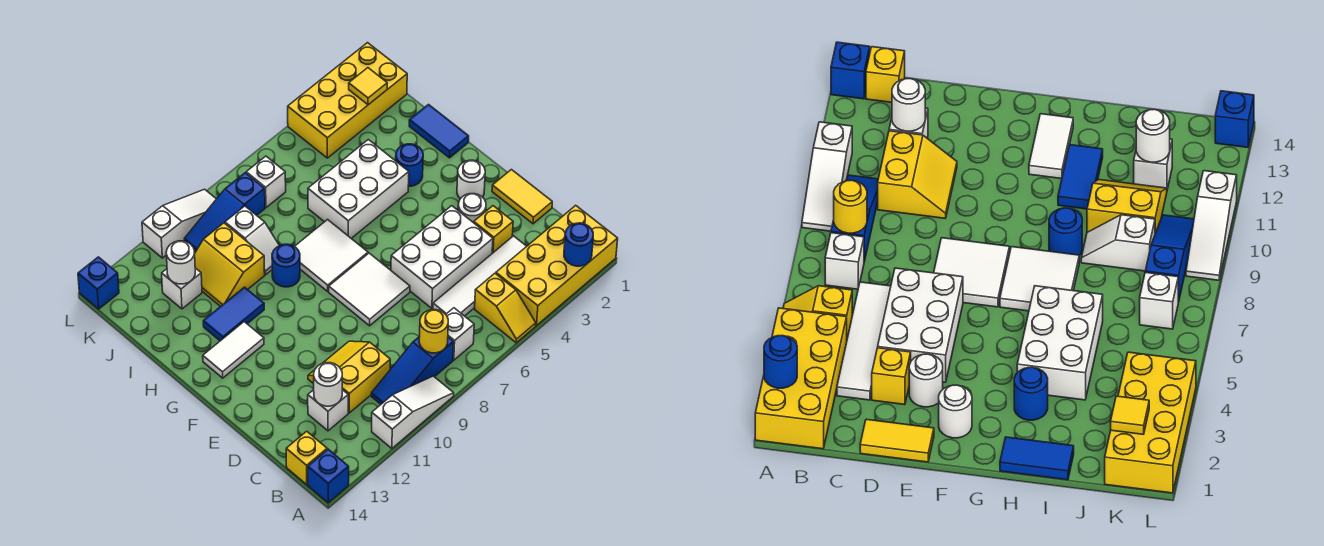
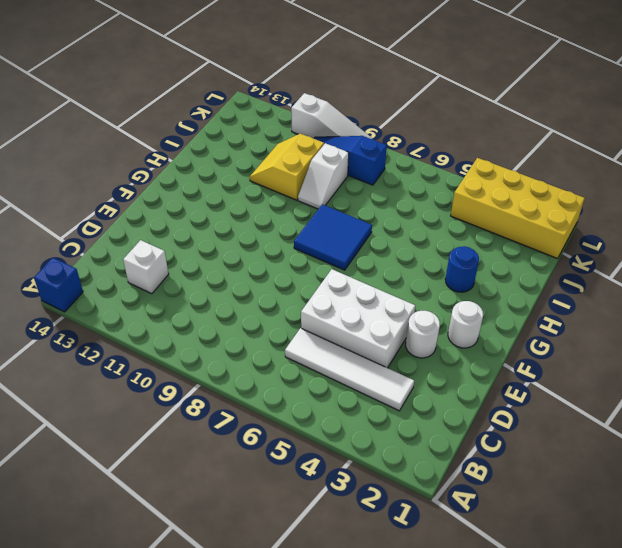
blue 2x2 tile [294,204,372,270] -> white 2x2 tile [294,220,368,291]
none -> yellow 2x4 brick [496,205,618,325]
none -> yellow 1x2 slope [475,273,536,343]
none -> white 1x3 slope [372,376,454,448]
none -> white 1x1 brick [446,308,474,360]

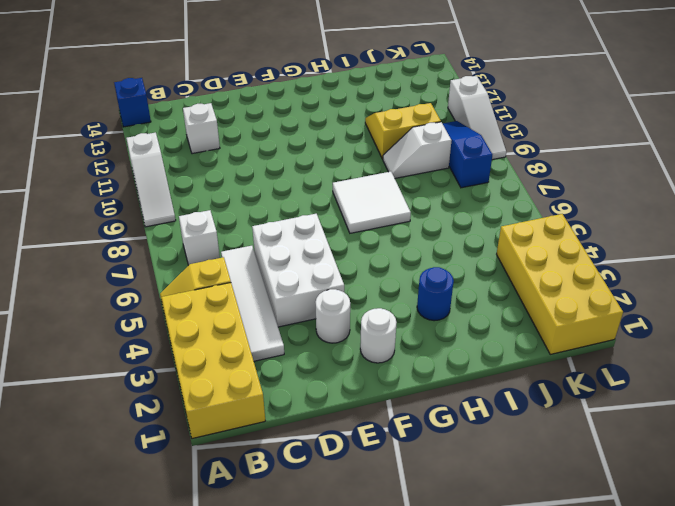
none -> blue 1x3 slope [371,336,454,404]
none -> yellow 1x1 brick [286,431,327,485]
none -> yellow 2x2 slope [308,341,390,413]
none -> yellow 1x2 tile [492,170,552,224]

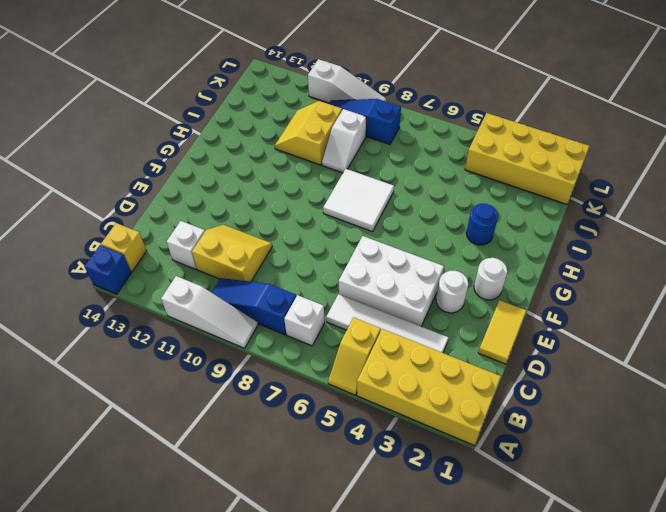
none -> yellow 1x1 brick [474,206,513,253]
none -> white 2x2 tile [329,253,410,326]
none -> white 1x2 tile [203,322,264,378]
none -> blue 1x2 tile [409,105,469,158]

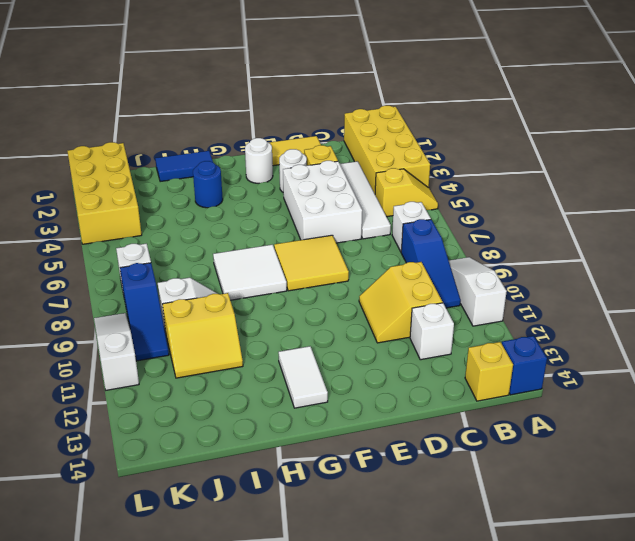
yellow 2x2 tile [274,235,349,291] -> white 2x2 tile [329,253,410,326]
none -> white 2x3 brick [308,140,409,238]
none -> blue 1x1 round brick [272,244,300,287]
none -> blue 1x2 tile [203,287,264,341]
none -> white 1x1 brick [162,268,202,309]

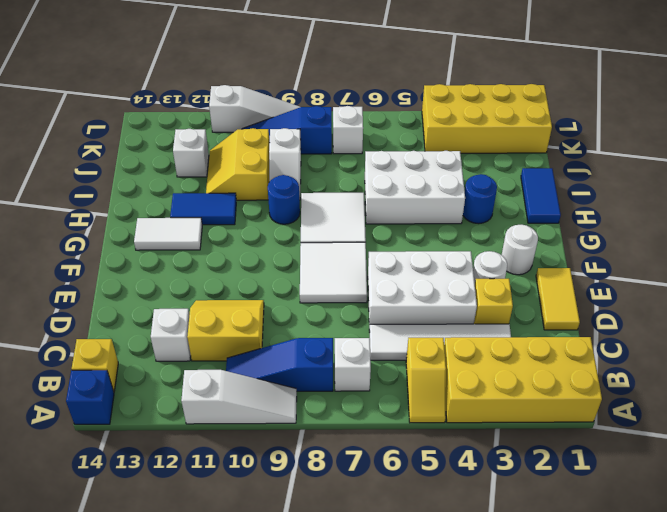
none -> blue 1x1 brick [78,257,119,309]
none -> blue 1x1 round brick [564,223,593,266]
none -> yellow 1x1 round brick [419,310,448,353]
none -> white 1x1 round brick [314,363,342,406]

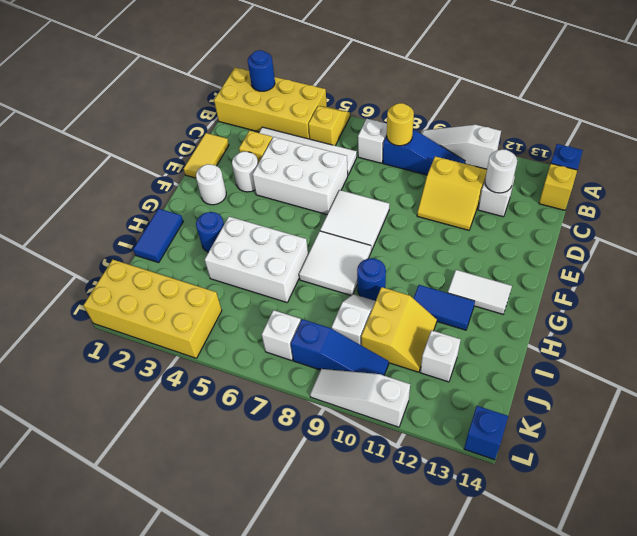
none -> white 1x1 round brick [166,241,195,284]
none -> yellow 1x1 tile [349,68,387,105]

